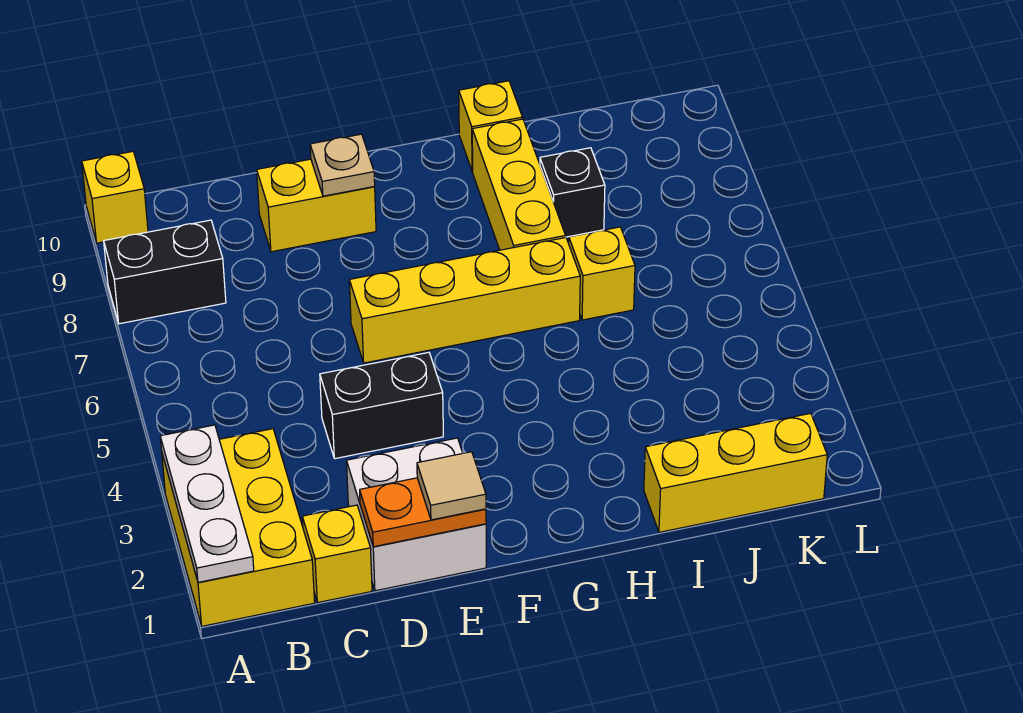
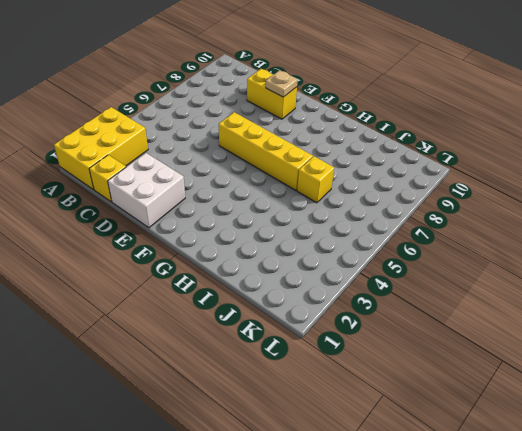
none -> black 1x2 brick [104,220,226,324]
none -> yellow 1x1 brick [82,151,148,243]
none -> black 1x2 brick [320,352,443,459]

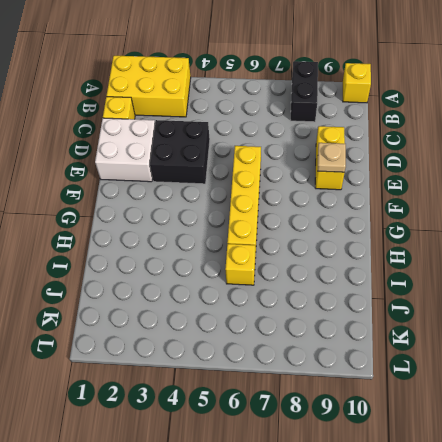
black 2x2 brick [150,120,210,184] -> black 1x2 brick [320,352,443,459]
none -> yellow 1x3 brick [472,119,566,250]
none -> yellow 1x1 brick [459,81,522,172]
none -> yellow 1x3 brick [644,413,827,532]

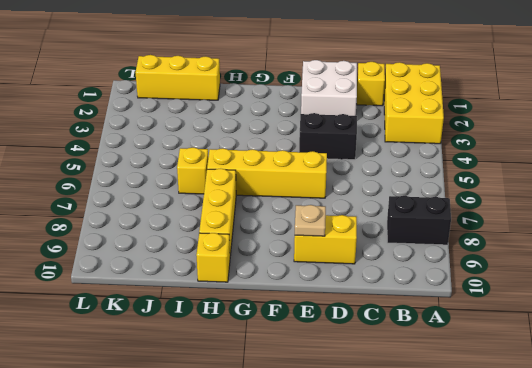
none -> yellow 1x1 brick [82,151,148,243]
none -> black 1x1 brick [540,148,605,237]
none -> white 1x3 plate [160,425,254,582]

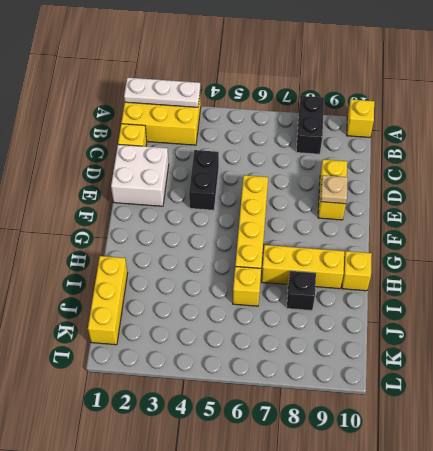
none -> orange 1x2 plate [360,478,486,547]
none -> tan 1x1 tile [417,452,486,520]

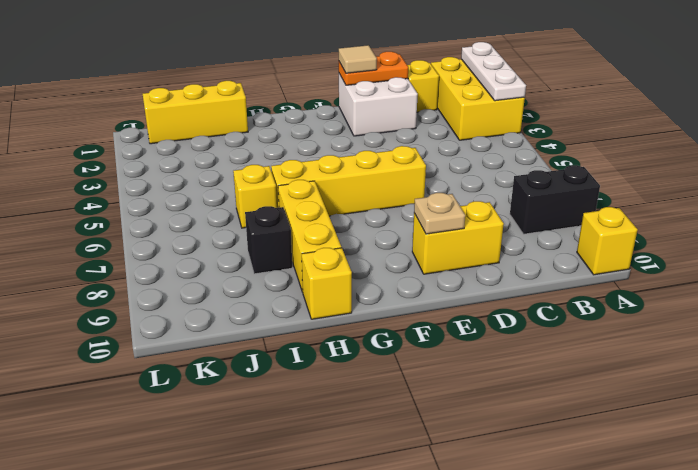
none -> black 1x2 brick [320,352,443,459]

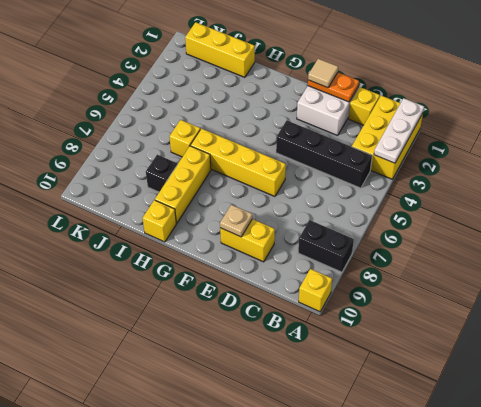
black 1x4 brick [276,120,372,188] -> black 1x2 brick [320,352,443,459]

